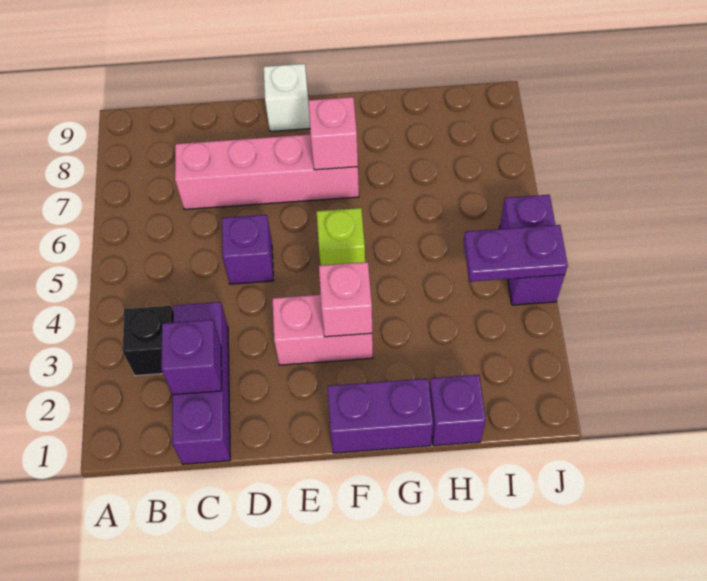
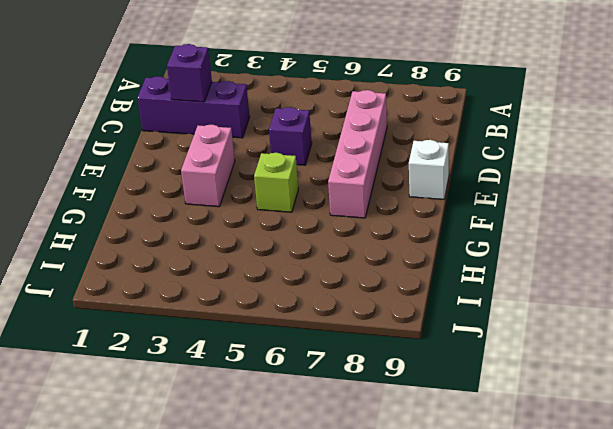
none -> black 1x1 brick [123,306,174,376]
none -> purple 1x2 brick [328,379,433,453]
none -> purple 1x1 brick [429,375,486,446]

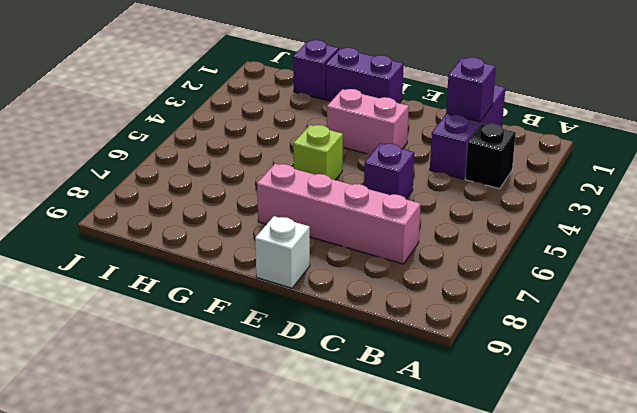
none -> purple 1x2 brick [500,195,565,305]
none -> pink 1x1 brick [319,262,372,337]
none -> pink 1x1 brick [308,97,358,170]

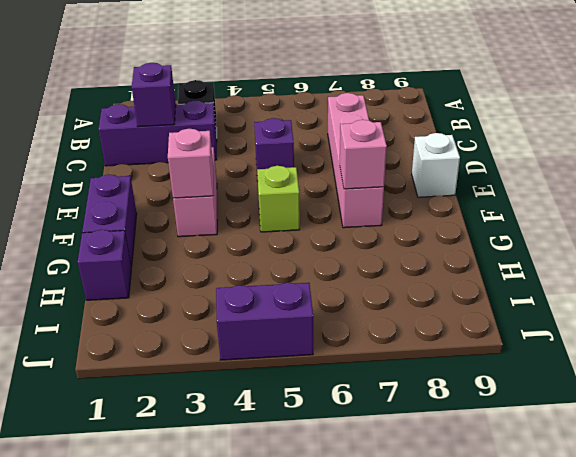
none -> purple 1x2 plate [464,225,568,282]

